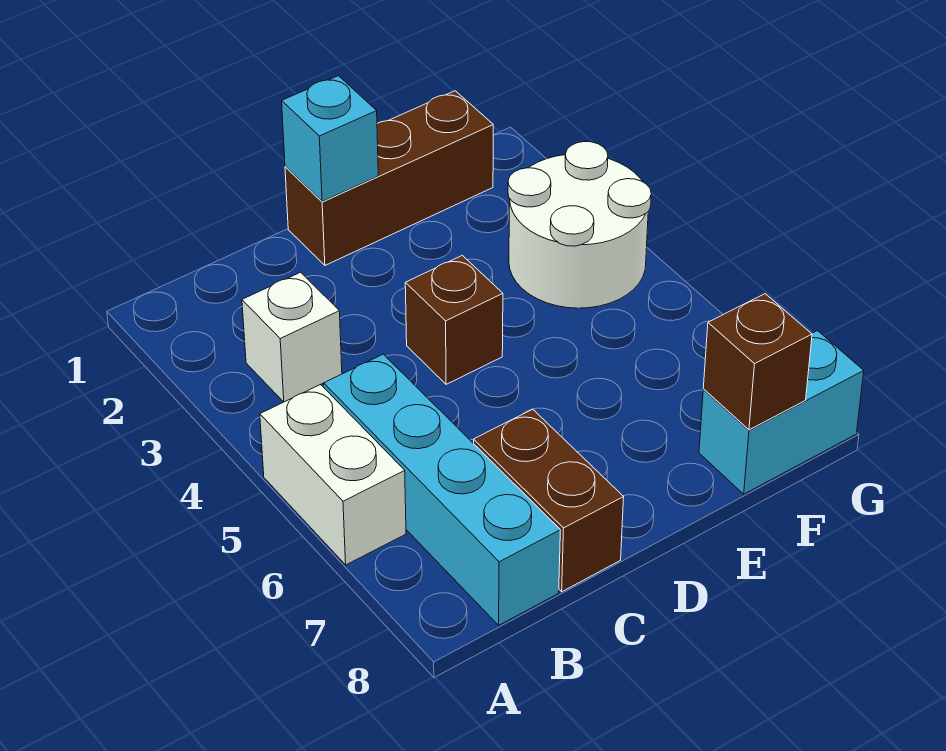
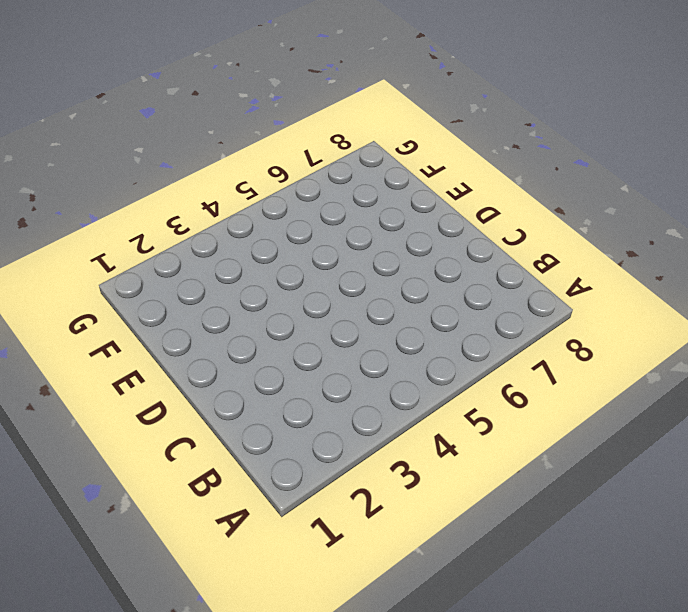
none -> white 1x2 brick [260,384,406,565]
none -> white 1x1 brick [242,272,342,402]

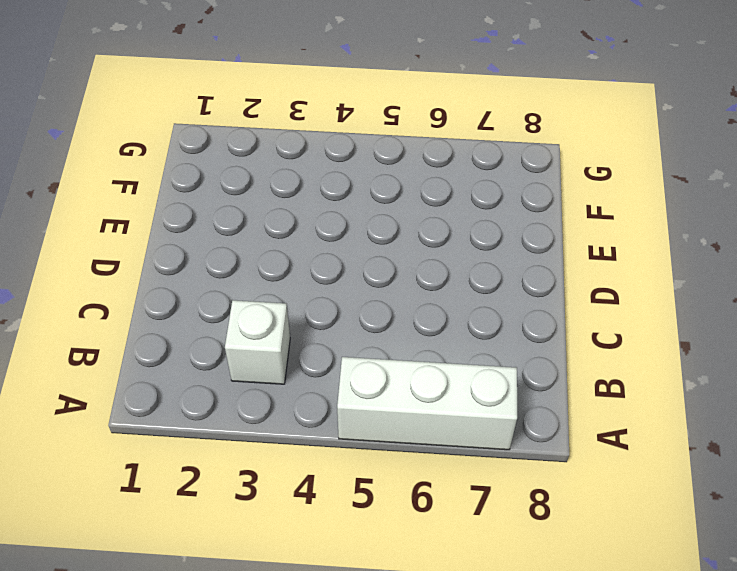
white 1x3 brick [337,357,517,450] -> white 1x2 brick [260,384,406,565]
none -> cyan 1x4 brick [324,354,560,625]
none -> brown 1x2 brick [474,409,624,591]

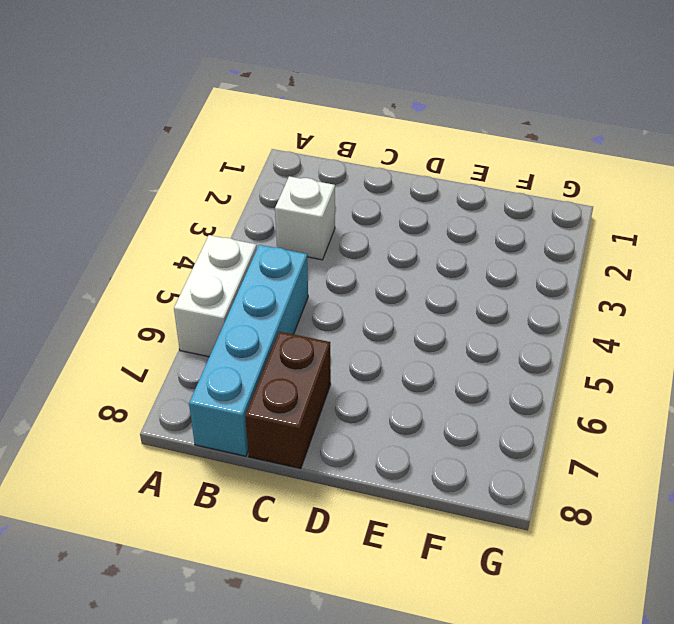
none -> brown 1x3 brick [285,91,493,265]
none -> brown 1x1 brick [405,255,503,384]

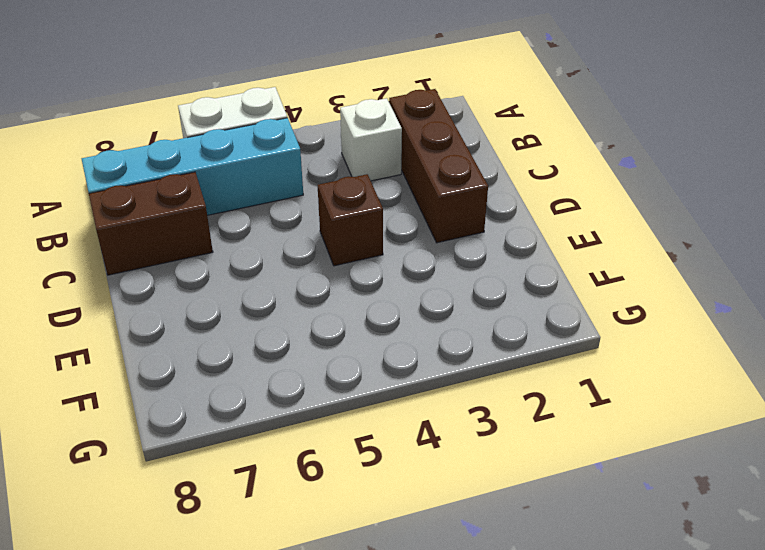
brown 1x3 brick [389,89,488,243] -> brown 1x3 brick moved to [285,91,493,265]
none -> white 2x2 round brick [508,142,651,308]
none -> cyan 1x2 brick [699,331,864,494]

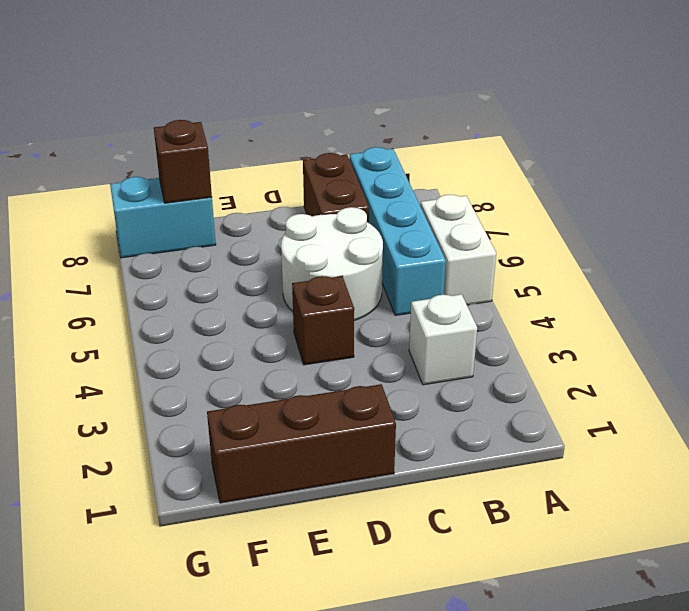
white 2x2 round brick [281,207,383,320] -> white 2x2 round brick moved to [508,142,651,308]
none -> cyan 1x1 brick [282,76,378,201]

